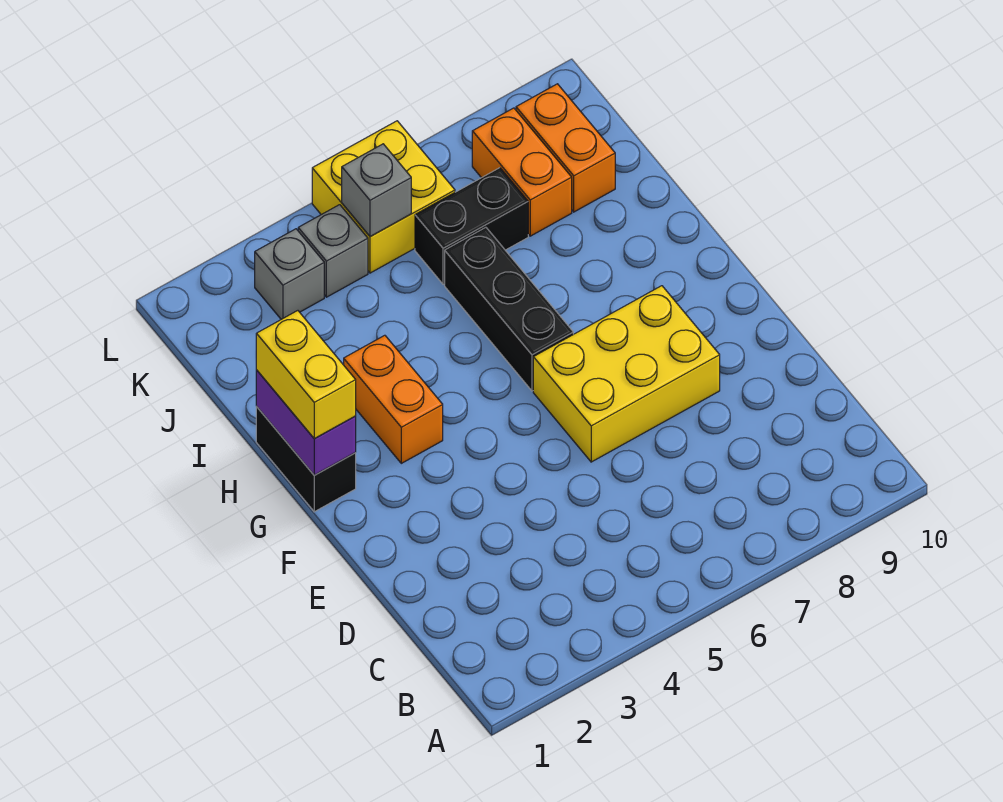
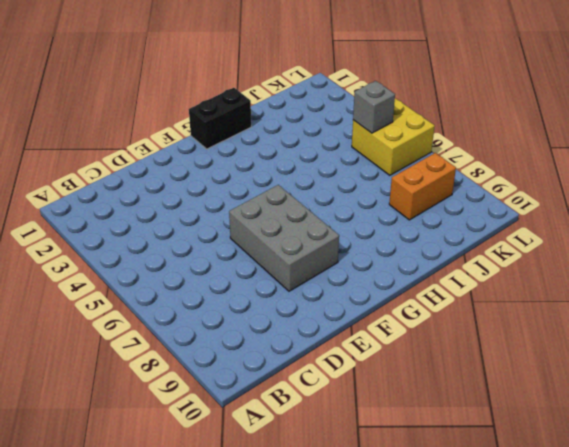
grey 2x3 brick [229,185,339,291] -> yellow 2x3 brick [533,286,720,462]
none -> orange 1x2 brick [344,335,443,463]
none -> black 1x3 brick [445,227,573,391]
none -> black 1x2 brick [415,168,528,284]

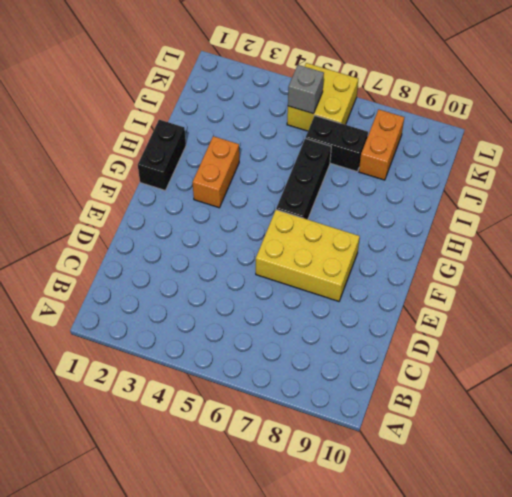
none -> orange 1x2 brick [516,84,615,212]
none -> grey 1x1 brick [255,229,324,319]
none -> grey 1x1 brick [298,205,368,297]

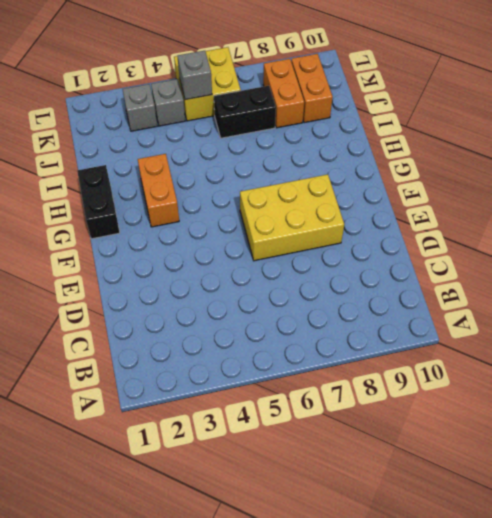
none -> black 1x3 brick [445,227,573,391]
none -> purple 1x2 brick [256,370,356,475]
none -> yellow 1x2 brick [256,311,356,438]

